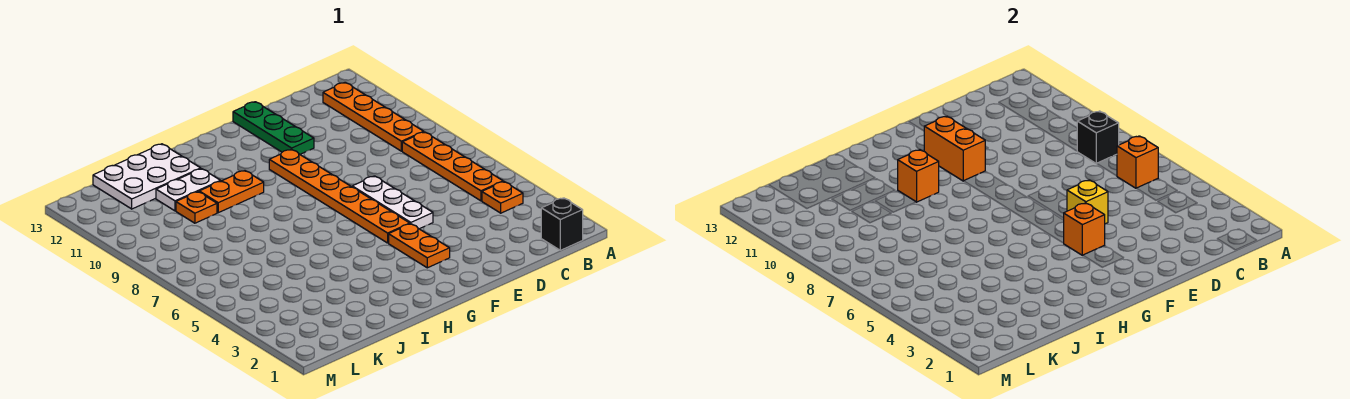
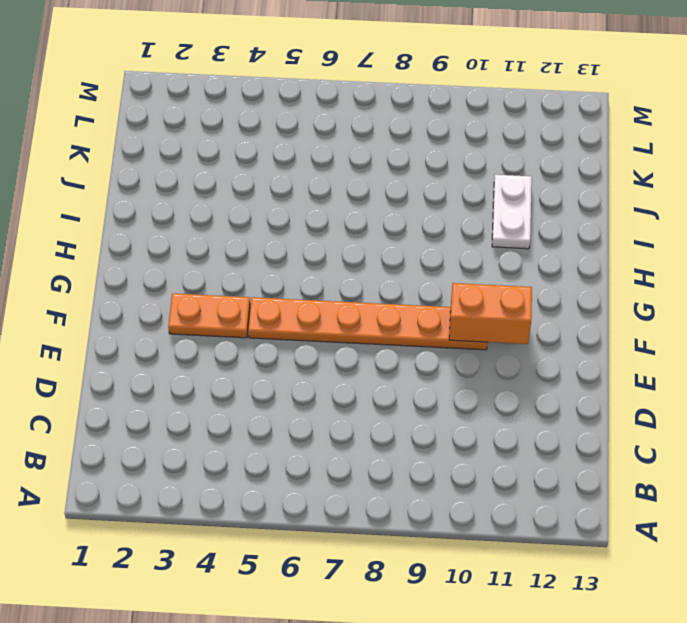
none -> black 1x1 brick [541,198,583,250]
none -> orange 1x1 plate [482,182,523,213]
none -> orange 1x4 plate [402,132,503,201]

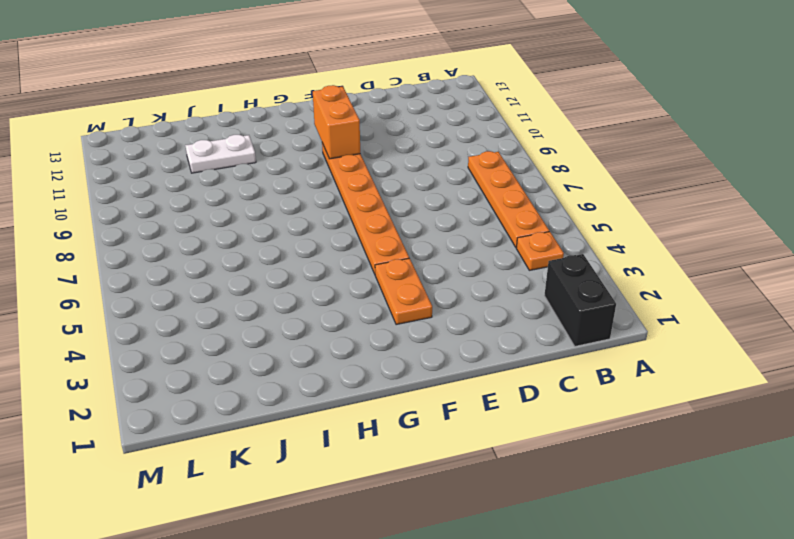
black 1x2 brick [544,254,616,346] -> black 1x1 brick [541,198,583,250]
none -> orange 1x4 plate [323,82,424,151]
none -> white 1x3 plate [352,176,433,229]
none -> green 1x3 plate [233,102,314,154]

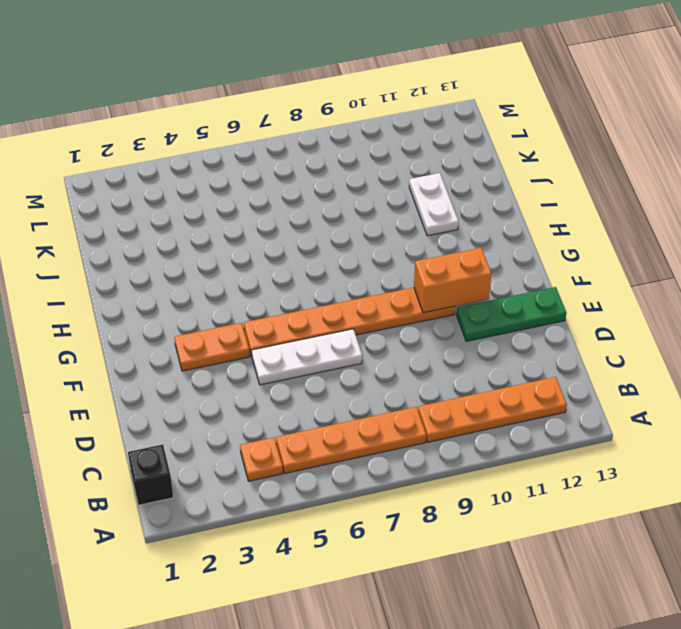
none -> orange 1x2 plate [199,171,264,213]
none -> white 2x3 plate [93,144,201,209]
none -> orange 1x1 plate [176,192,217,223]

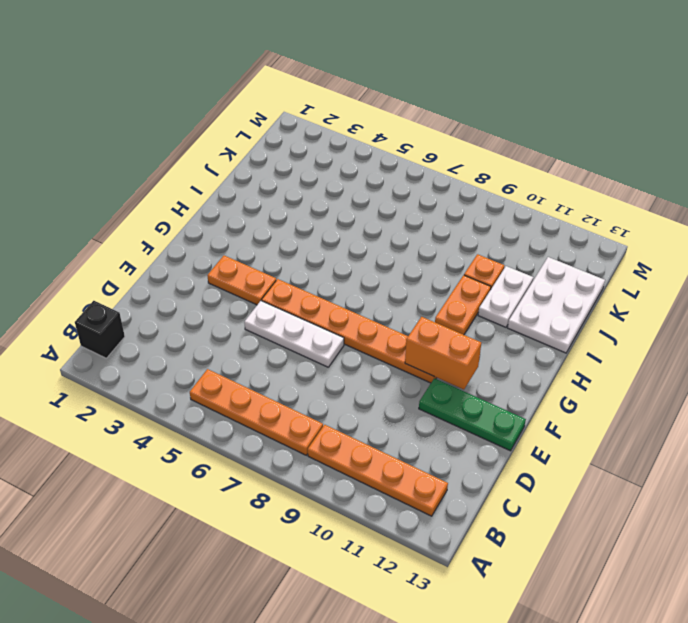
none -> orange 1x1 plate [482,182,523,213]
none -> orange 1x1 brick [1117,136,1158,188]
none -> black 1x1 brick [1077,111,1119,164]

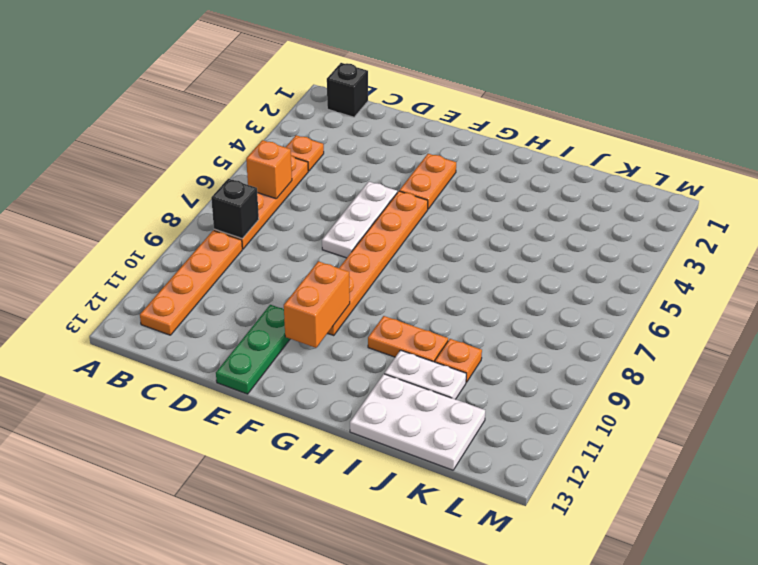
none -> yellow 1x1 brick [1067,180,1108,224]
none -> orange 1x1 brick [1064,203,1105,255]
none -> orange 1x1 brick [898,150,939,202]

